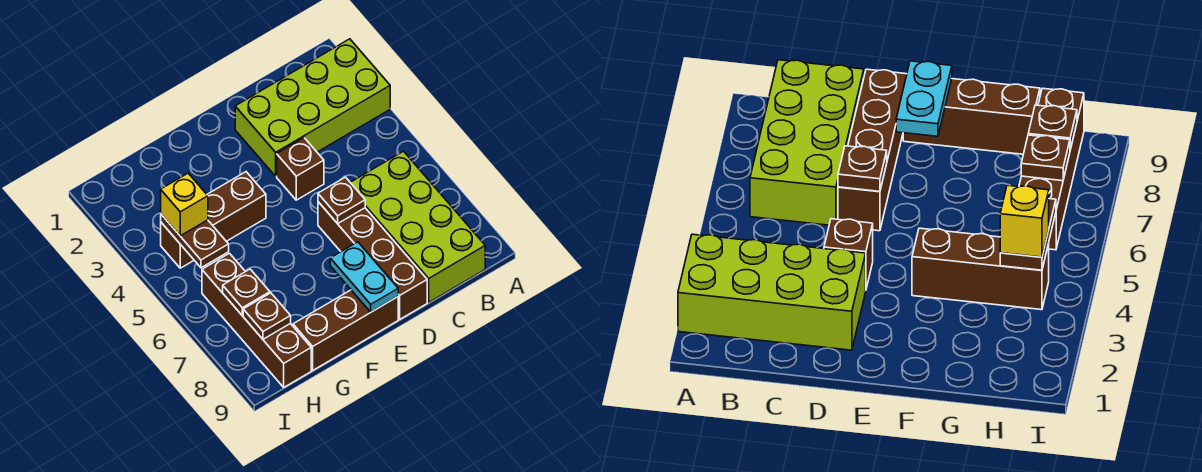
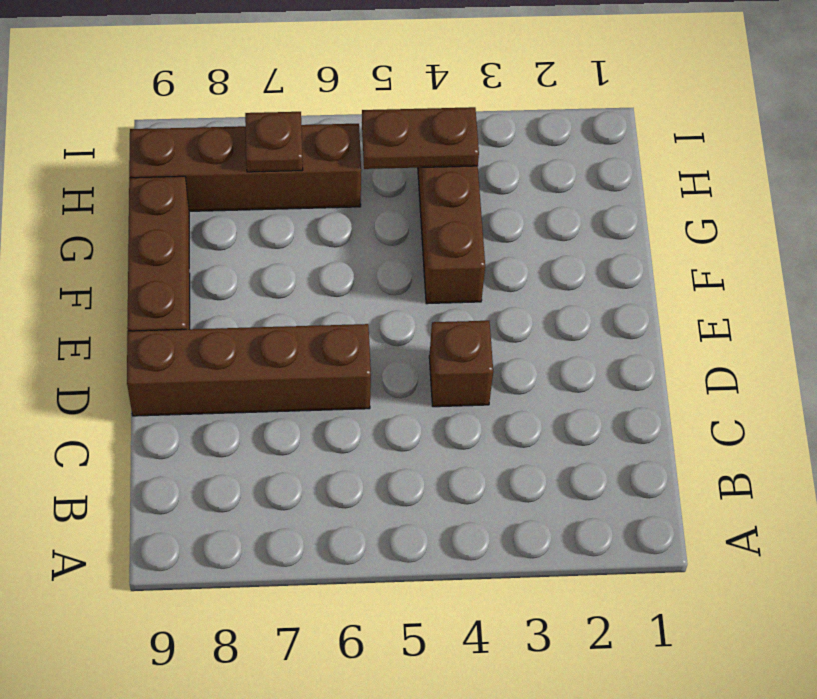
none -> lime 2x4 brick [235,39,390,176]
none -> lime 2x4 brick [350,151,485,302]
none -> brown 1x1 plate [318,177,365,224]

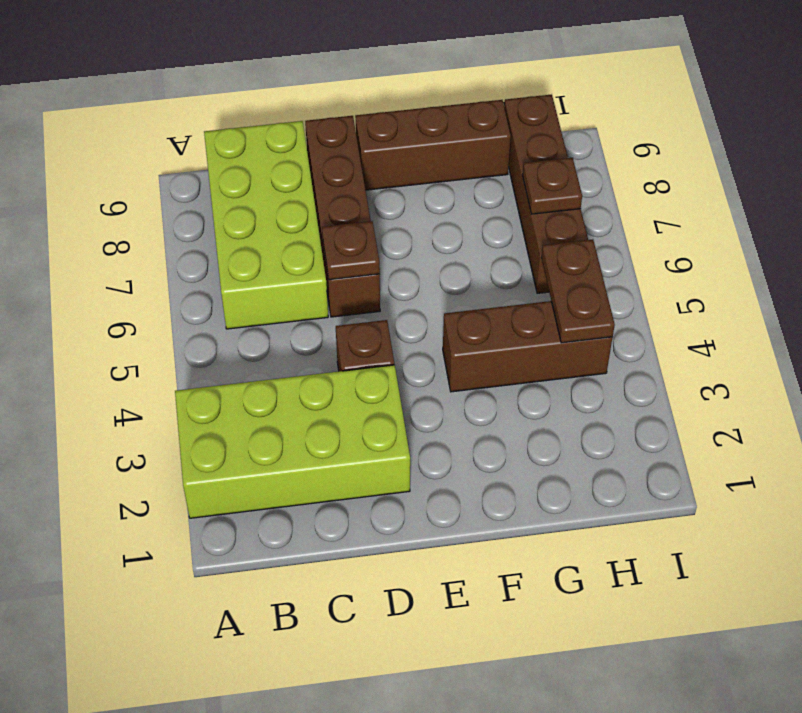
none -> cyan 1x2 plate [330,242,398,312]
none -> brown 1x1 plate [243,293,291,339]
none -> yellow 1x1 brick [161,173,208,236]

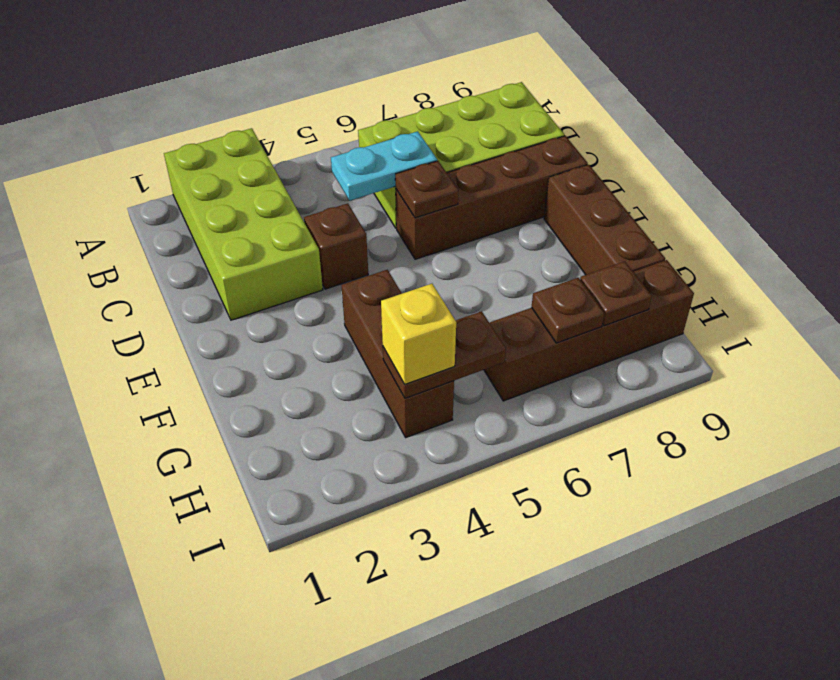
cyan 1x2 plate [331,131,437,201] -> cyan 1x2 plate moved to [330,242,398,312]

